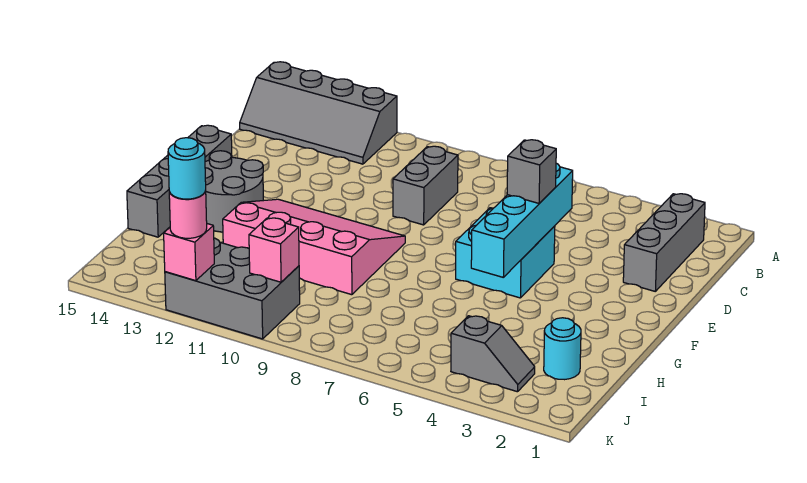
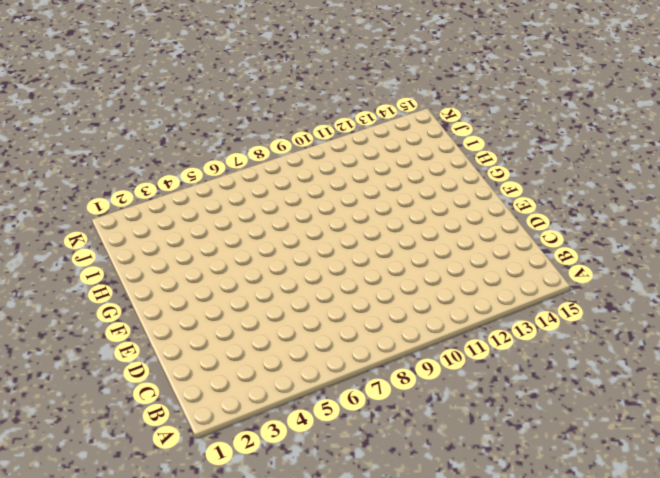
none -> grey 2x4 slope [240,62,397,164]
none -> grey 1x3 brick [623,194,705,291]
none -> grey 1x2 brick [393,146,458,225]

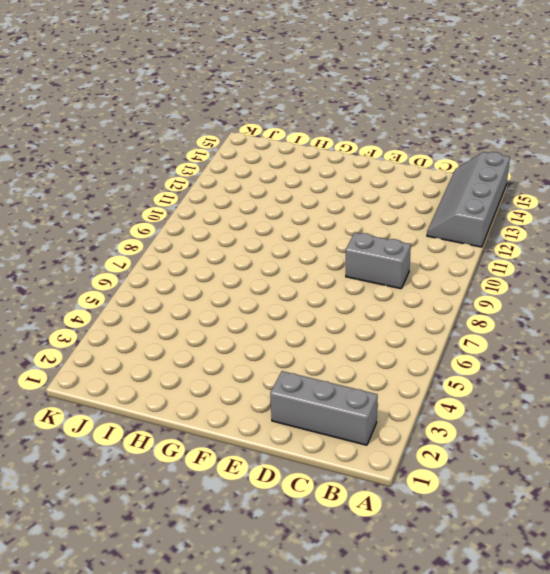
none -> cyan 2x2 brick [456,208,555,298]
none -> grey 1x4 brick [127,125,232,237]
none -> pink 3x4 slope [223,199,405,295]

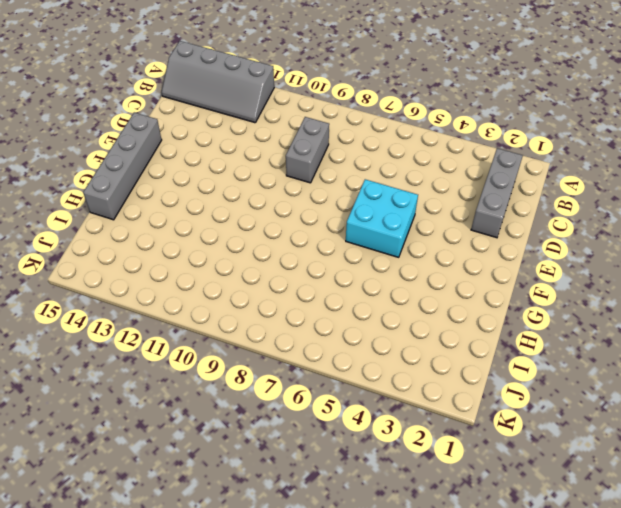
none -> pink 3x4 slope [223,199,405,295]
none -> grey 2x2 round brick [205,151,263,232]
none -> cyan 1x1 round brick [544,318,581,380]

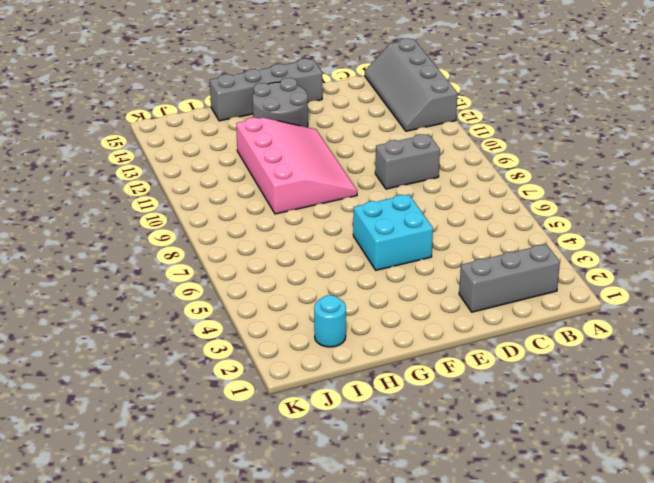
none -> grey 1x2 slope [451,316,535,392]
none -> grey 2x3 brick [165,238,300,339]
none -> cyan 1x4 brick [471,163,573,277]

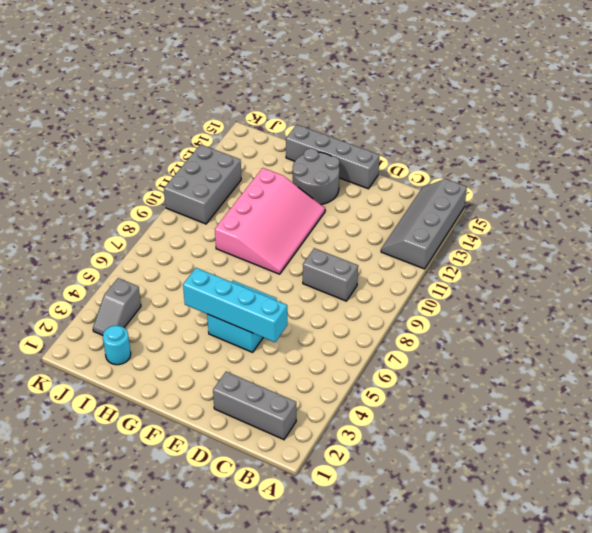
none -> pink 1x1 brick [249,218,299,282]
none -> pink 1x1 brick [164,224,214,281]
none -> grey 1x1 brick [507,140,556,203]

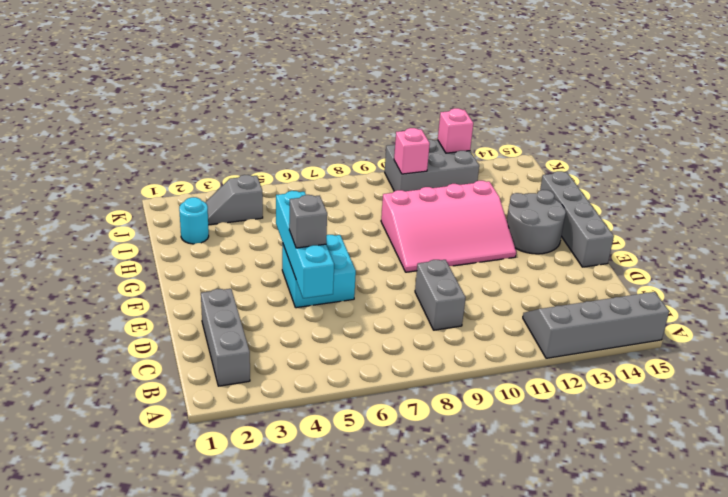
none -> pink 1x1 round brick [169,191,207,238]
none -> cyan 1x1 round brick [168,138,206,199]

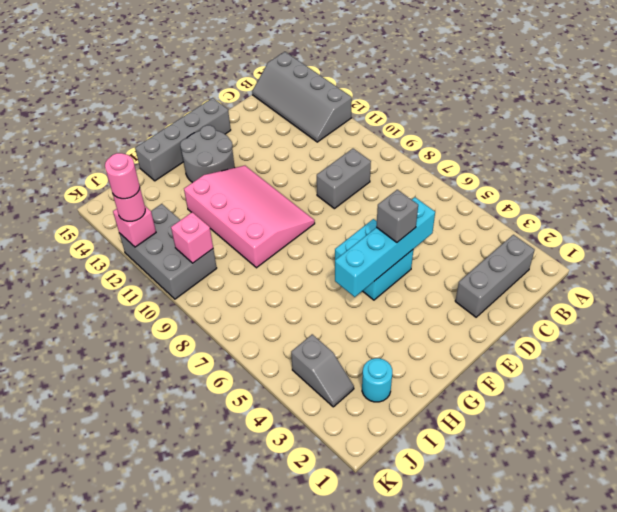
pink 1x1 round brick [105,153,140,199] -> cyan 1x1 round brick [168,138,206,199]

